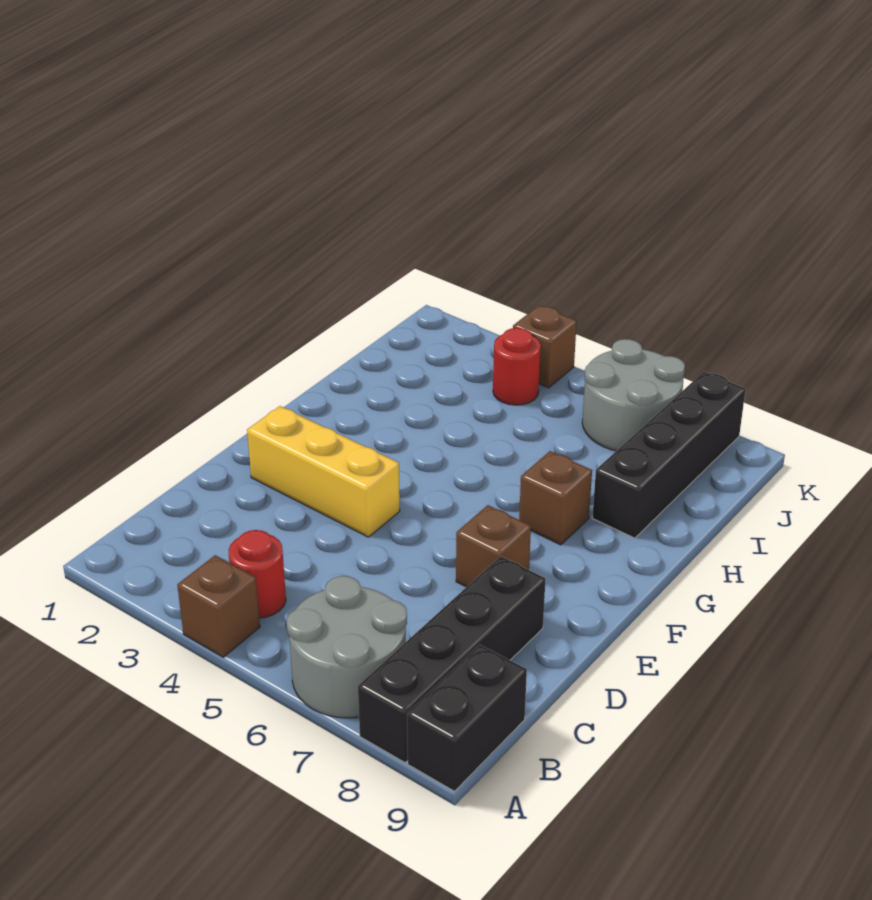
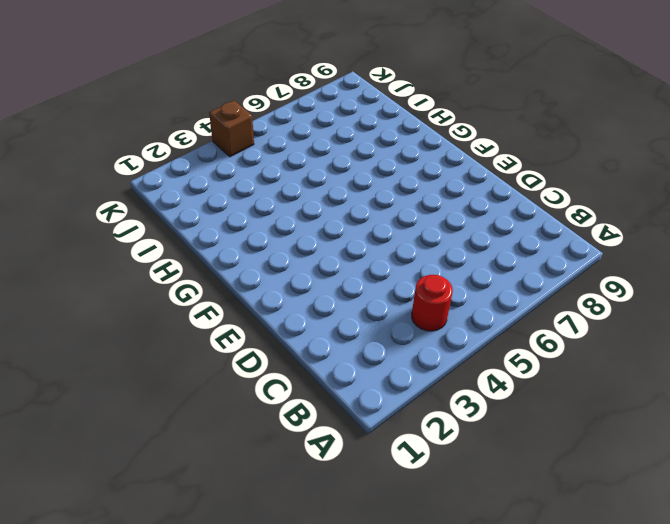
none -> brown 1x1 brick [177,555,260,657]
none -> grey 2x2 round brick [287,576,407,718]
none -> black 1x4 brick [358,556,545,763]

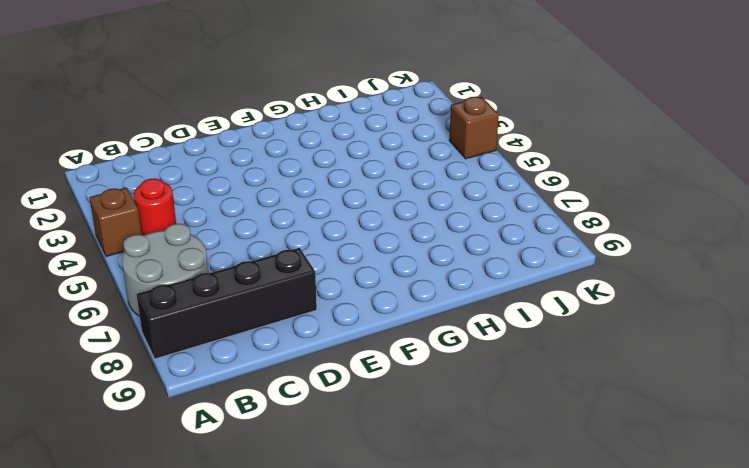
none -> black 1x2 brick [407,644,527,791]
none -> yellow 1x3 brick [247,406,400,537]
none -> brown 1x1 brick [456,505,531,587]

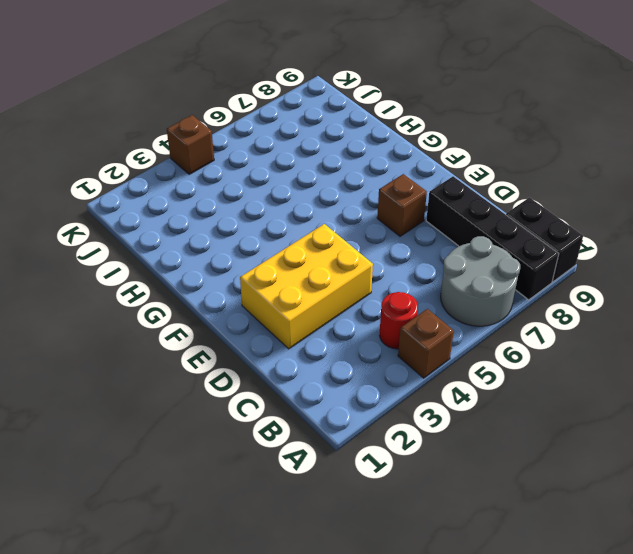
yellow 2x3 brick [240,224,373,349] -> yellow 1x3 brick [247,406,400,537]
none -> brown 1x1 brick [519,451,592,545]
none -> black 1x4 brick [592,372,746,538]
none -> red 1x1 round brick [493,328,541,405]

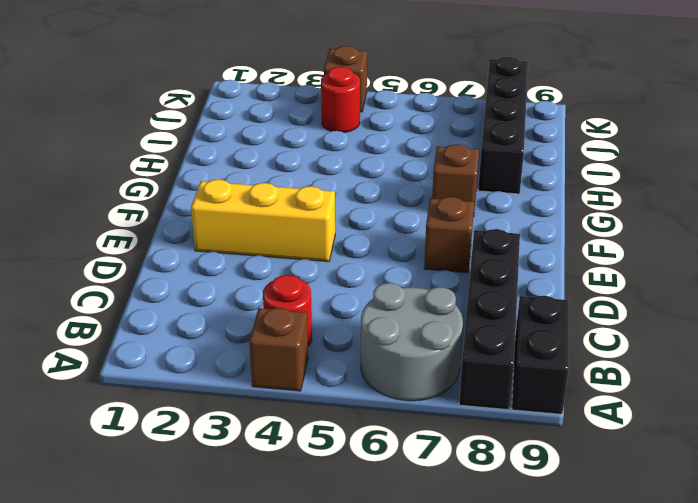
none -> grey 2x2 round brick [582,339,685,451]

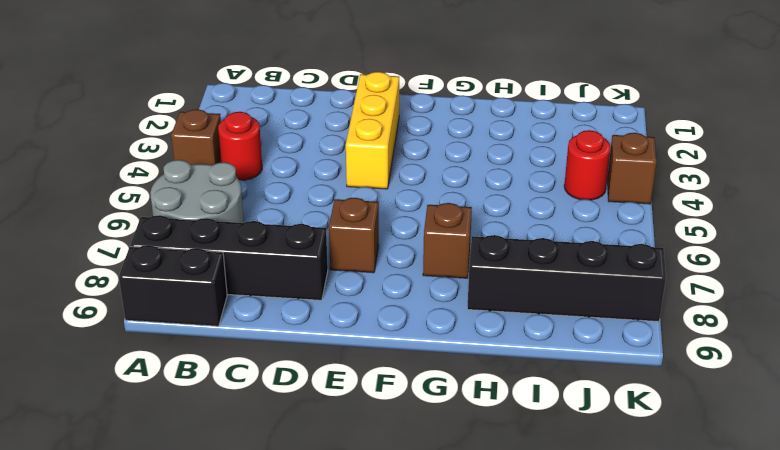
none -> grey 2x2 round brick [582,339,685,451]

